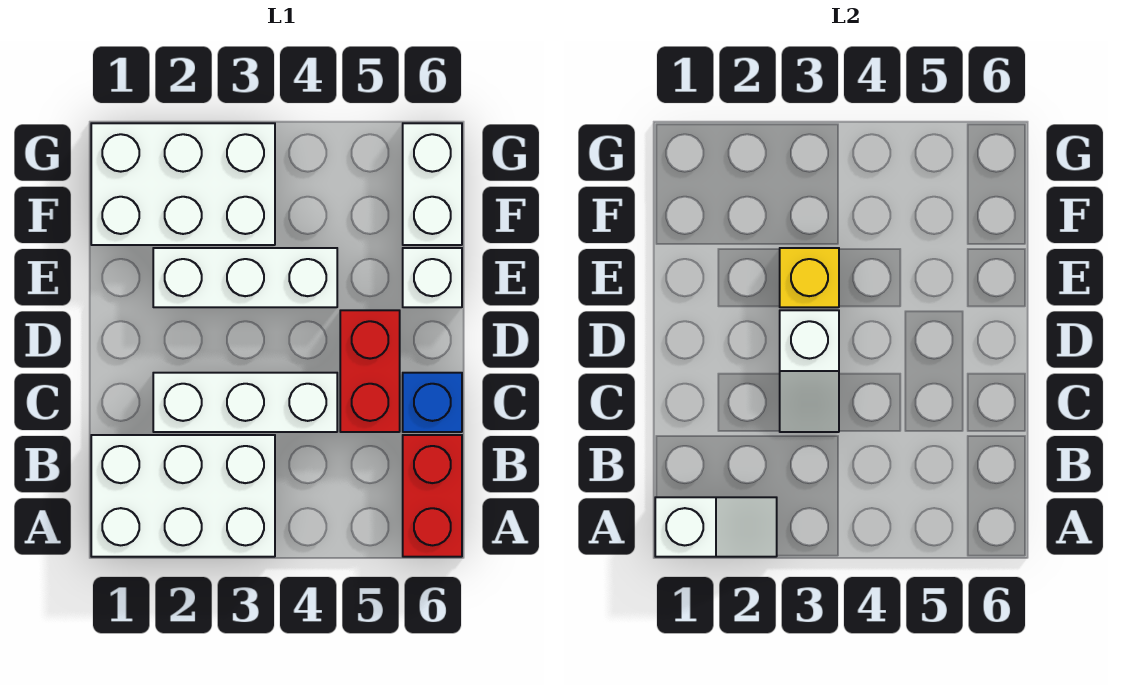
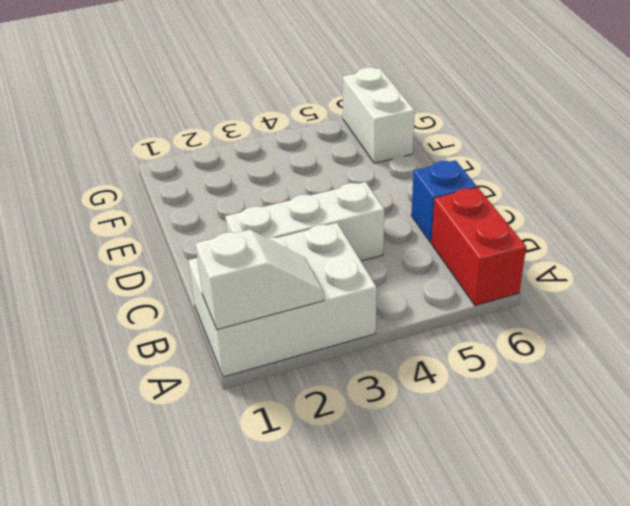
none -> red 1x2 brick [340,310,400,432]
none -> white 1x3 brick [153,248,337,307]
none -> white 1x1 brick [403,248,462,307]

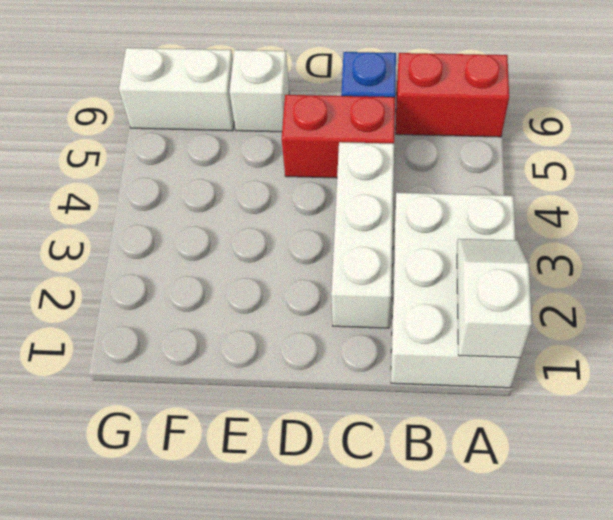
none -> white 1x3 brick [153,248,337,307]
none -> white 2x3 brick [91,123,275,245]
none -> white 1x2 slope [780,310,839,432]

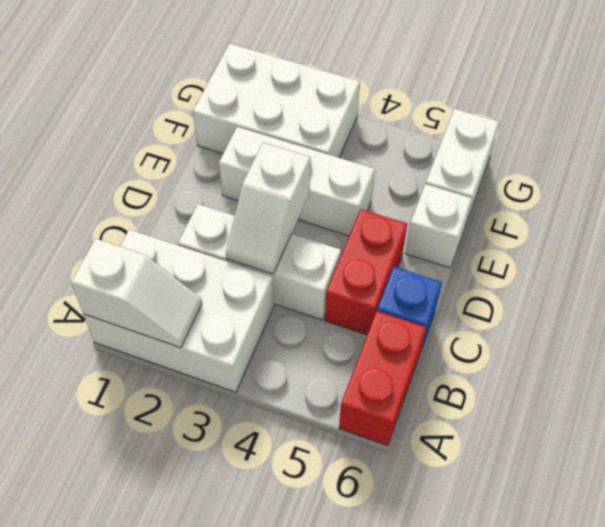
none -> yellow 1x1 brick [780,248,839,307]

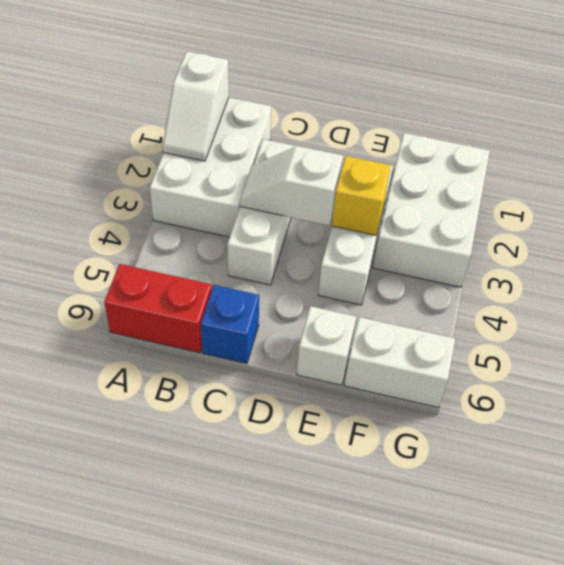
none -> red 1x2 brick [340,310,400,432]

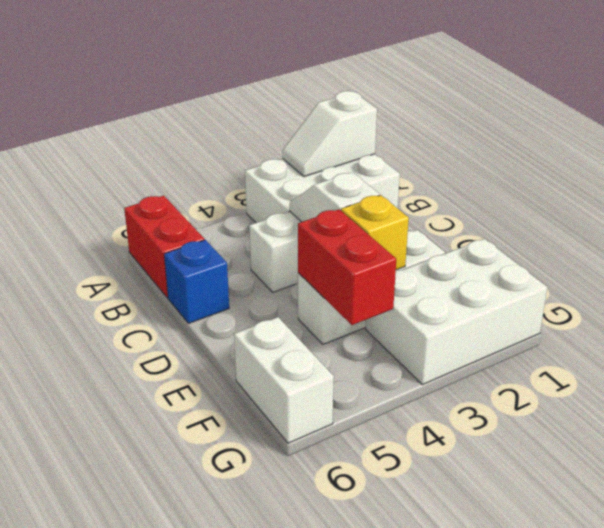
red 1x2 brick [298,209,396,325] -> red 1x2 brick moved to [340,310,400,432]
none -> white 1x1 brick [403,248,462,307]

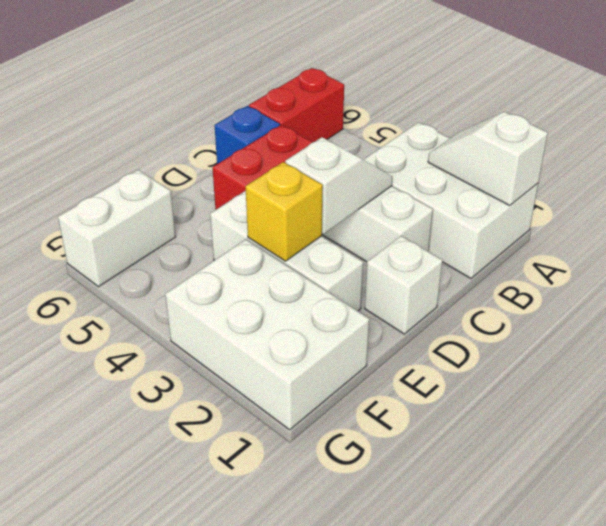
white 1x1 brick [365,236,443,334] -> white 1x1 brick moved to [403,248,462,307]

